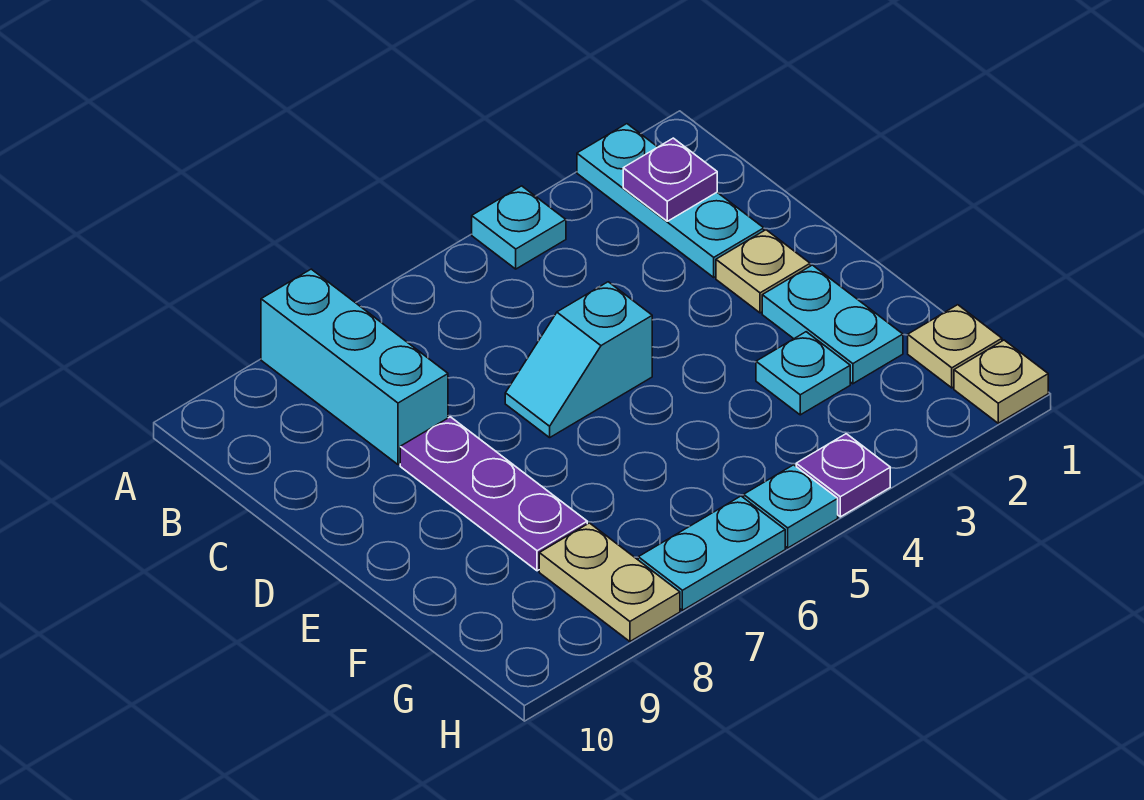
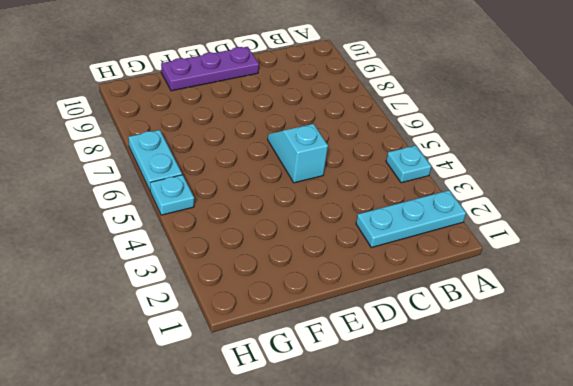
purple 1x3 plate [161,47,259,91] -> purple 1x3 plate moved to [400,417,587,571]
none -> cyan 1x3 brick [261,269,448,465]
none -> tan 1x1 plate [716,230,810,313]
none -> cyan 1x2 plate [762,265,903,384]

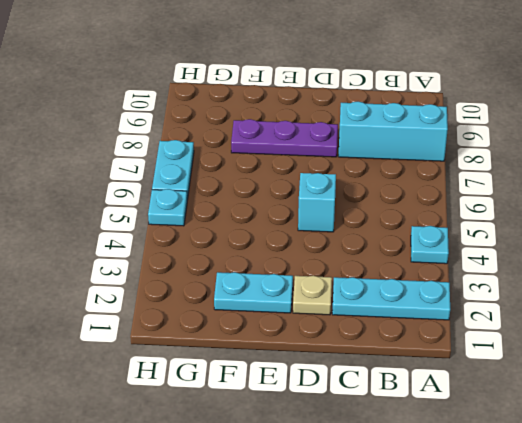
none -> cyan 1x1 plate [756,332,850,415]
none -> tan 1x1 plate [908,305,1002,388]
none -> tan 1x2 plate [539,523,680,642]

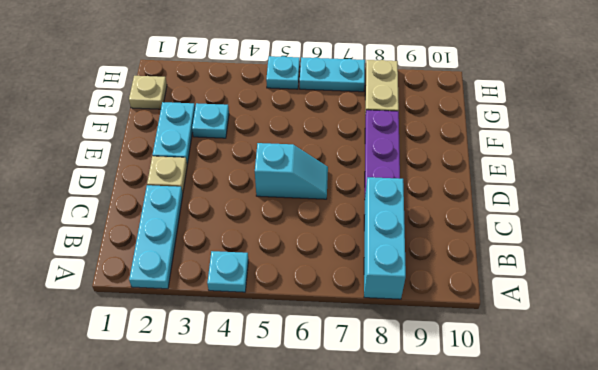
none -> tan 1x1 plate [954,340,1048,423]
none -> purple 1x1 plate [796,434,890,517]
none -> purple 1x1 plate [623,138,717,221]

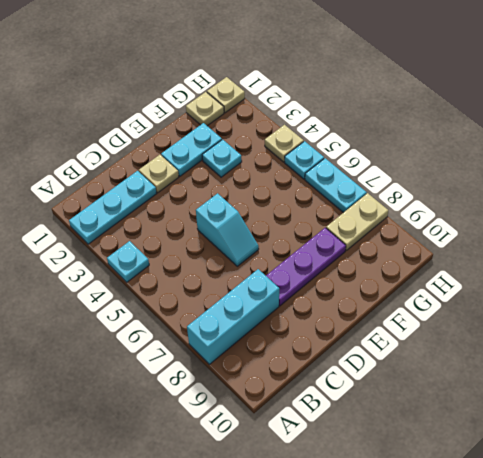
tan 1x1 plate [265,125,304,162] -> purple 1x1 plate [796,434,890,517]
none -> purple 1x1 plate [623,138,717,221]

